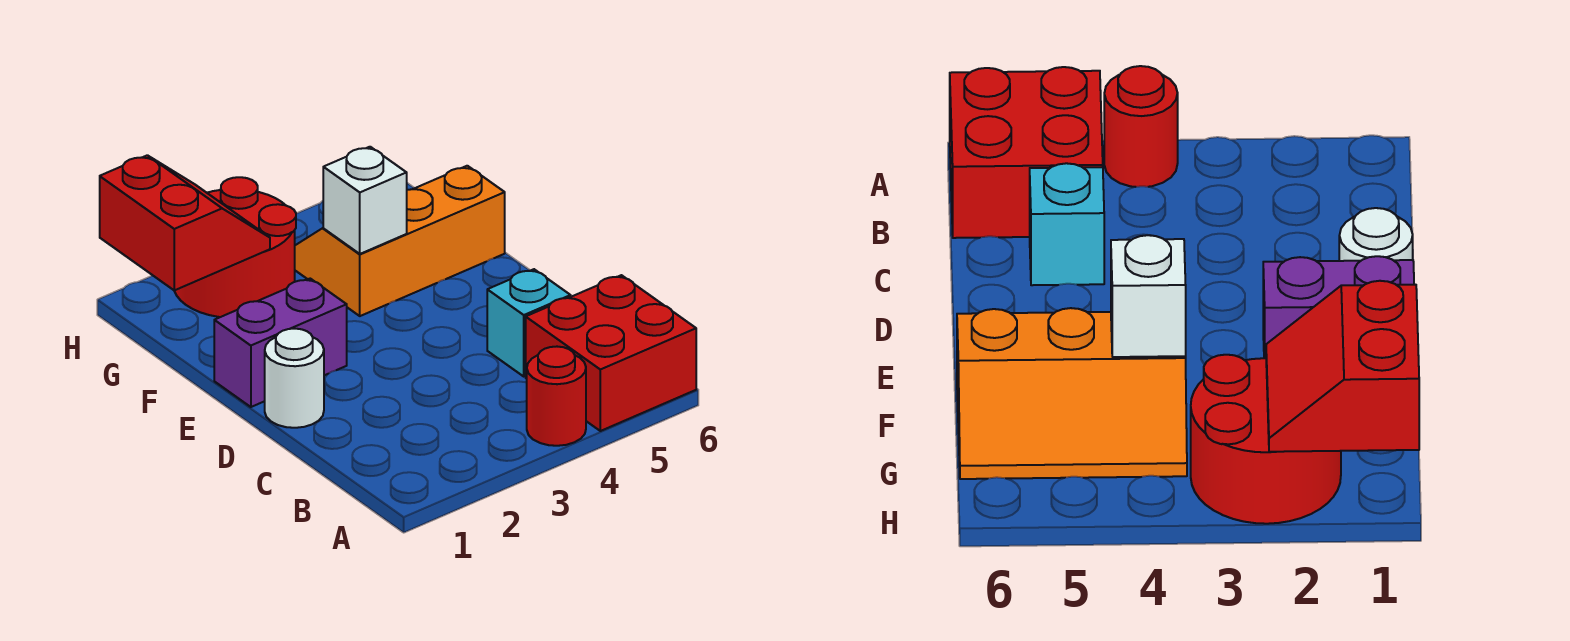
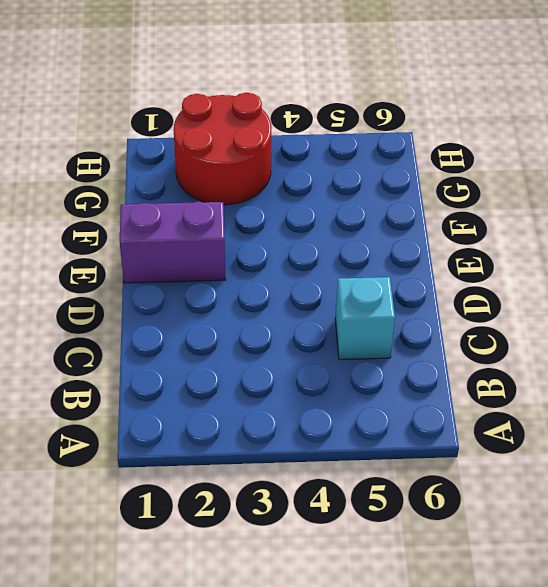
none -> red 1x1 round brick [527,347,586,446]
none -> red 2x2 brick [526,275,696,431]

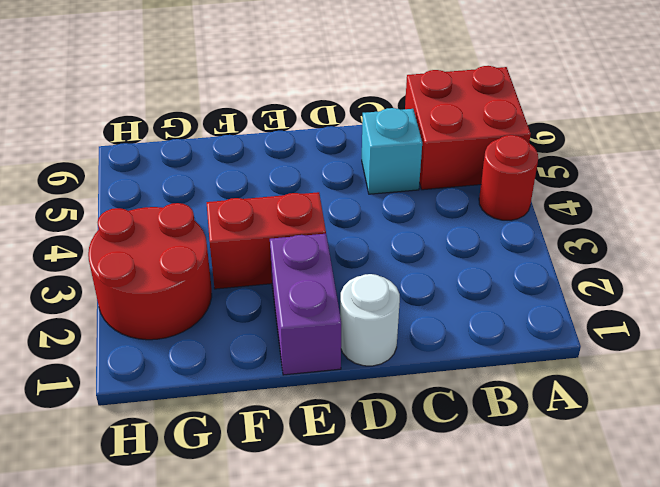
red 1x2 brick [207,192,326,289] -> none
none -> orange 2x3 slope [295,166,505,316]
none -> white 1x1 brick [323,147,407,254]

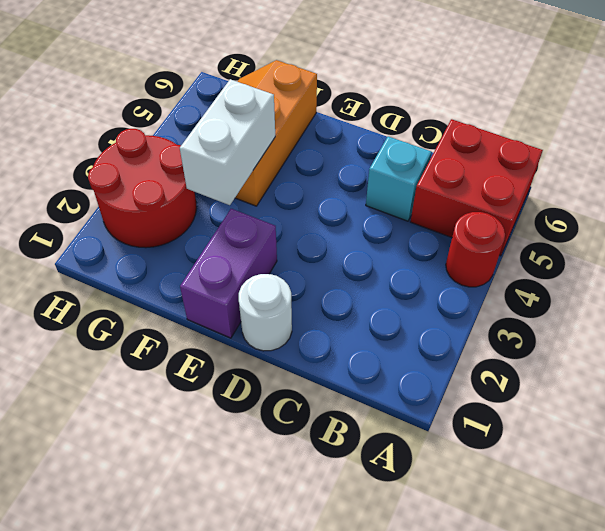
white 1x2 brick [180,79,275,205] -> white 1x1 brick [323,147,407,254]
none -> red 2x2 slope [100,155,270,291]

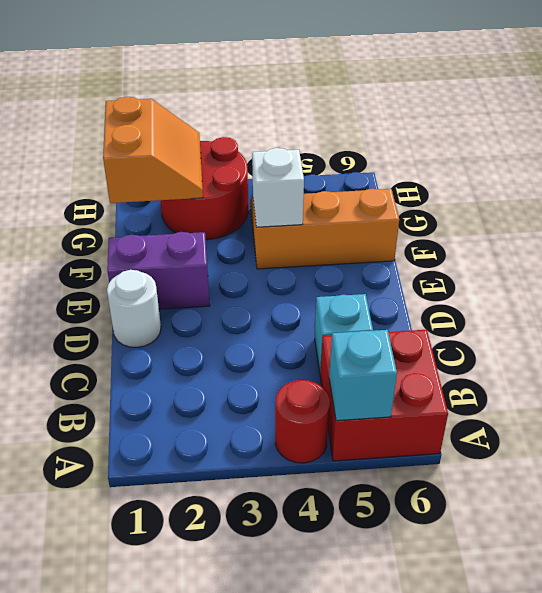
cyan 1x1 brick [329,330,397,421] -> none
orange 2x2 slope [103,97,203,203] -> red 2x2 slope [100,155,270,291]

